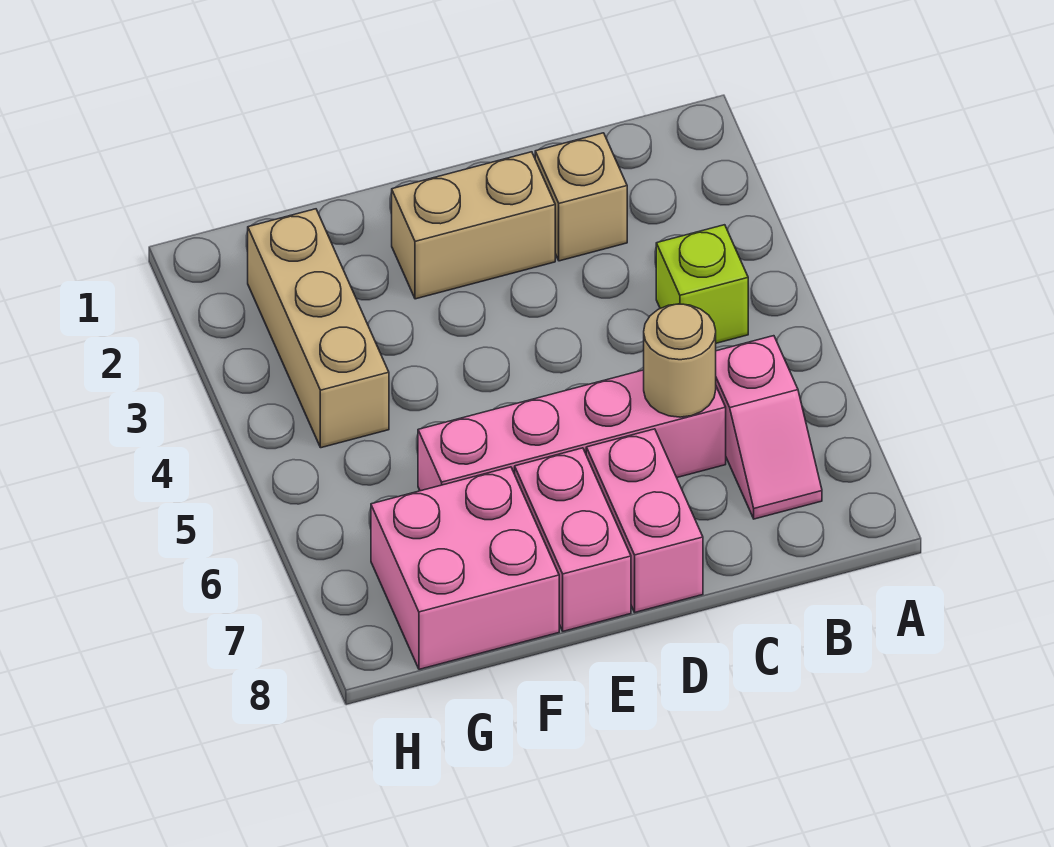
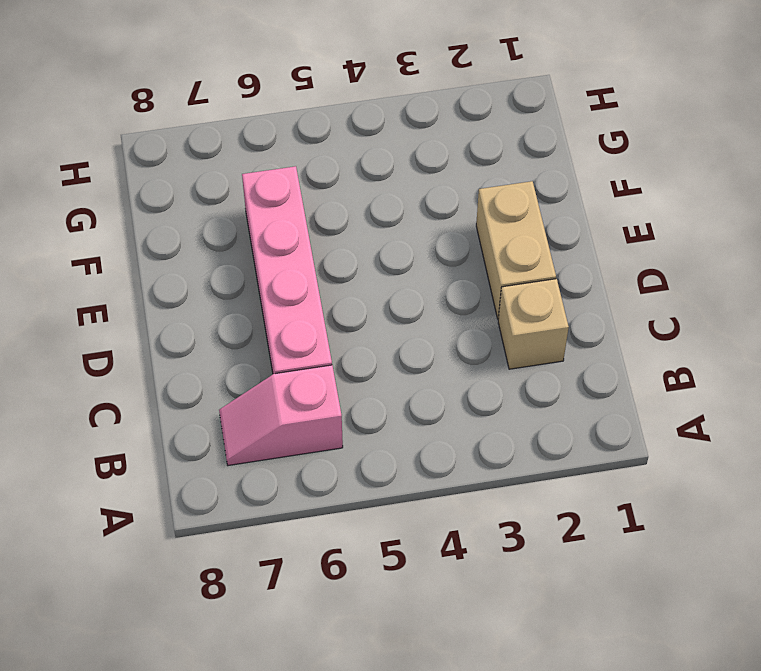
none -> lime 1x1 brick [656,225,748,343]
none -> pink 1x2 brick [586,429,703,612]

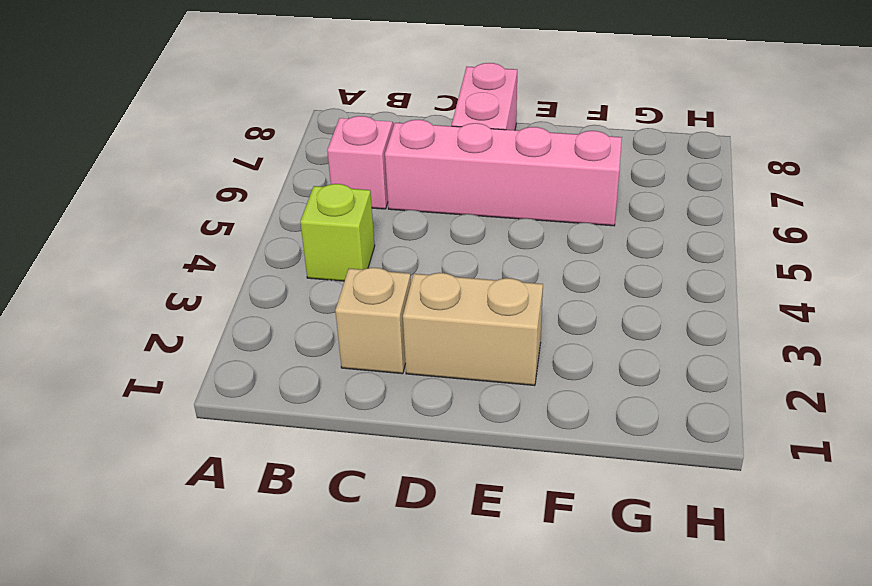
none -> pink 1x2 brick [515,448,631,631]
none -> pink 2x2 brick [371,467,559,669]

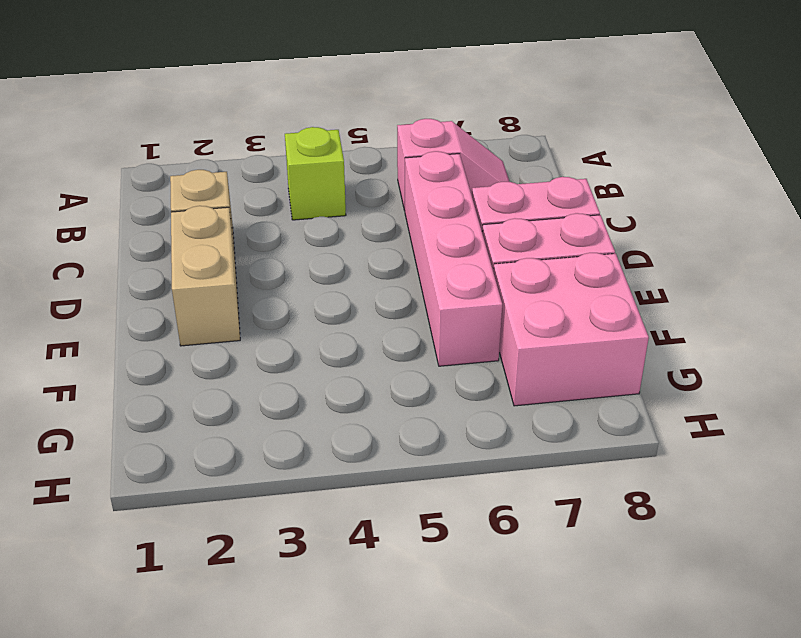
none -> tan 1x3 brick [248,209,389,448]
none -> tan 1x1 round brick [644,304,716,417]

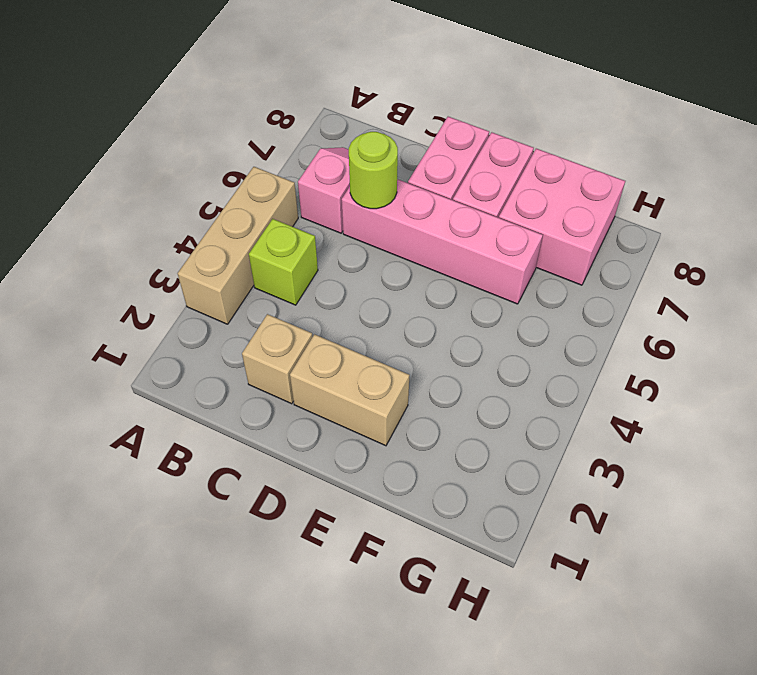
tan 1x3 brick [178,167,298,324] -> tan 1x3 brick moved to [248,209,389,448]
lime 1x1 round brick [349,132,398,209] -> tan 1x1 round brick [644,304,716,417]

